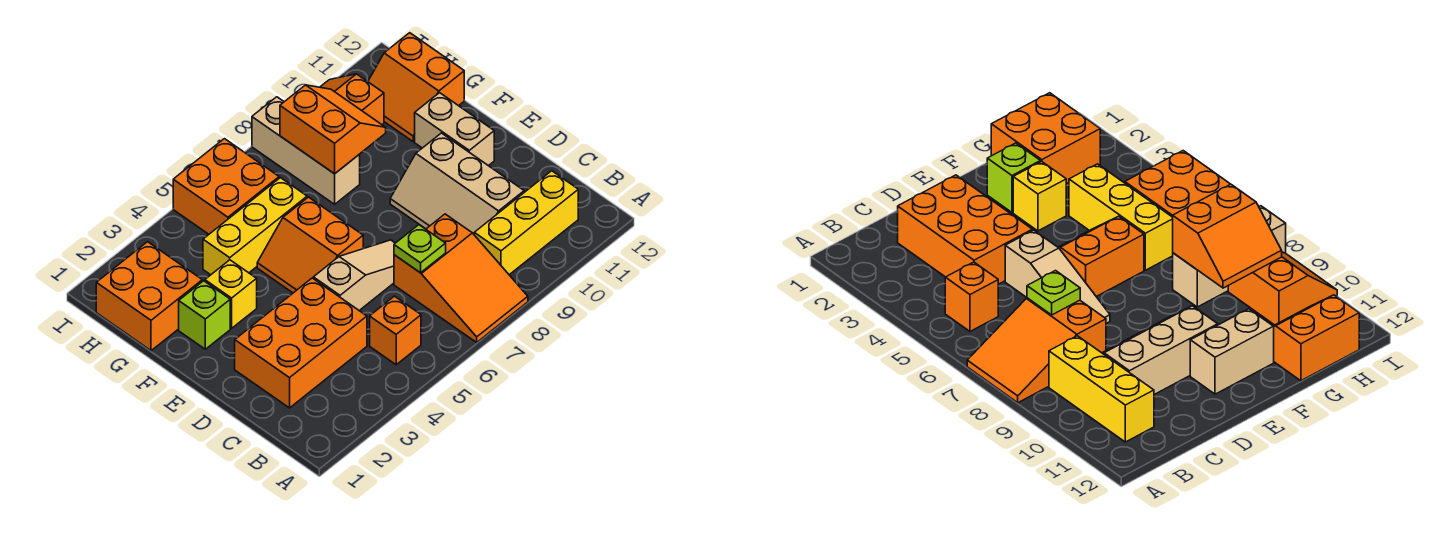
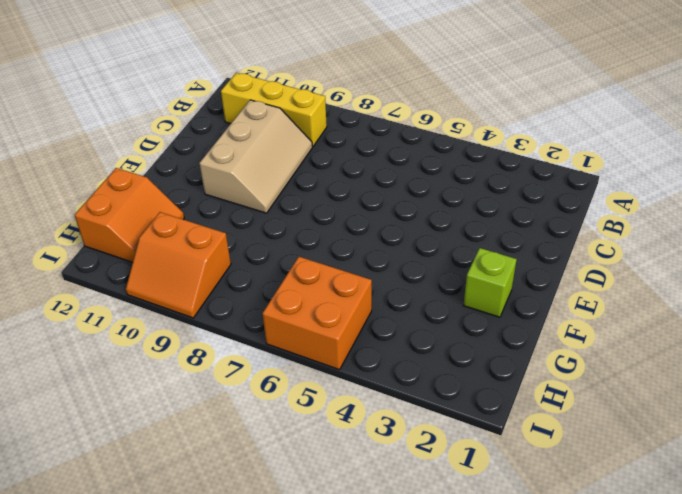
none -> orange 2x3 slope [394,214,528,342]
none -> orange 1x1 brick [370,296,421,365]
none -> orange 2x3 brick [235,278,367,408]

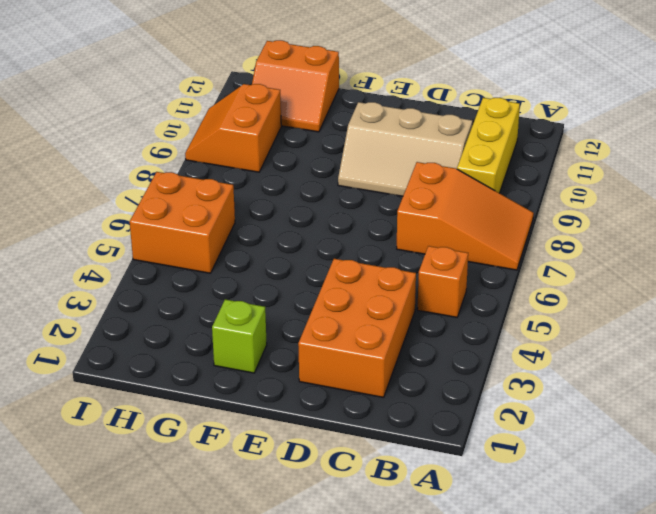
none -> tan 1x3 slope [313,240,395,310]
none -> orange 2x2 slope [257,197,363,293]
none -> tan 1x2 brick [415,93,494,166]

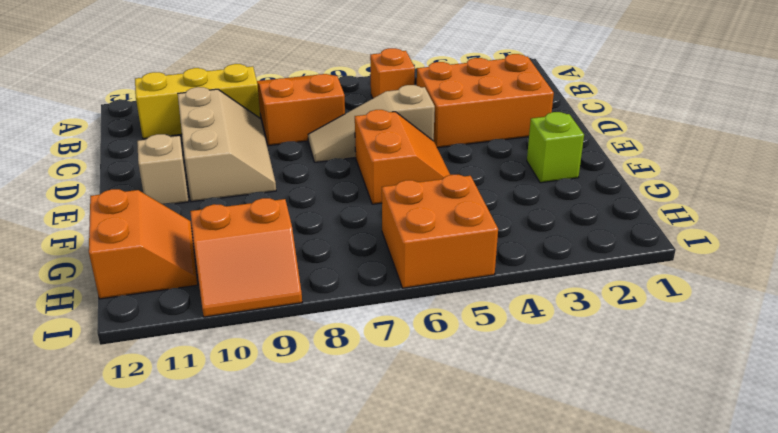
tan 1x1 brick [137,134,189,204] -> tan 1x2 brick [415,93,494,166]
none -> yellow 1x1 brick [205,260,257,328]
none -> orange 2x2 brick [96,242,202,351]
none -> yellow 1x3 brick [203,178,307,275]

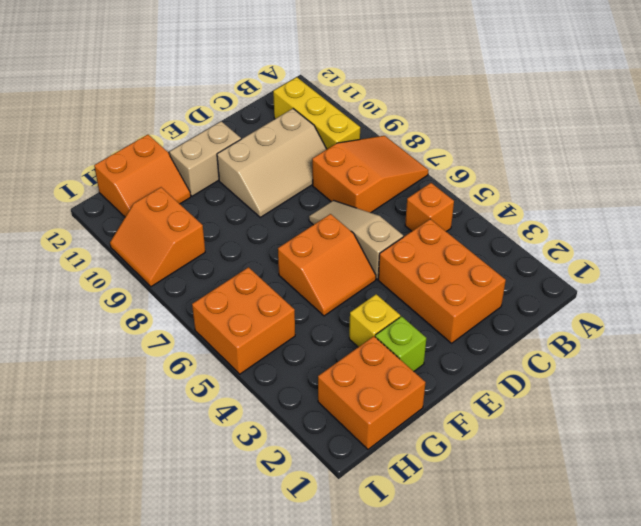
none -> yellow 1x3 brick [203,178,307,275]
none -> tan 1x3 brick [252,97,360,204]
none -> lime 1x1 plate [394,225,446,273]

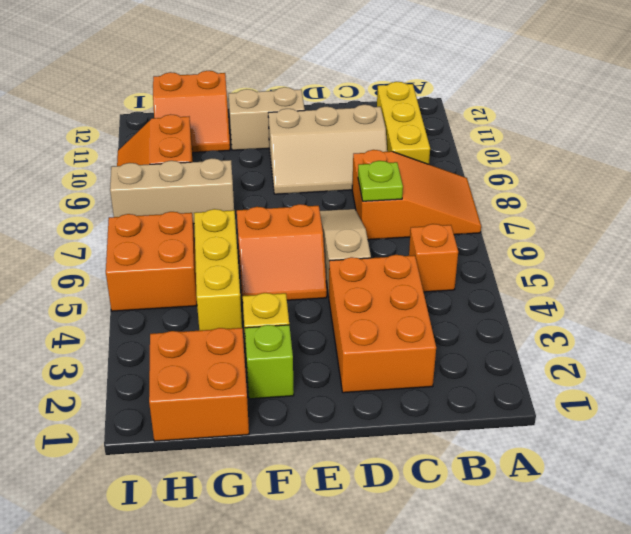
none -> orange 2x2 slope [280,85,386,174]

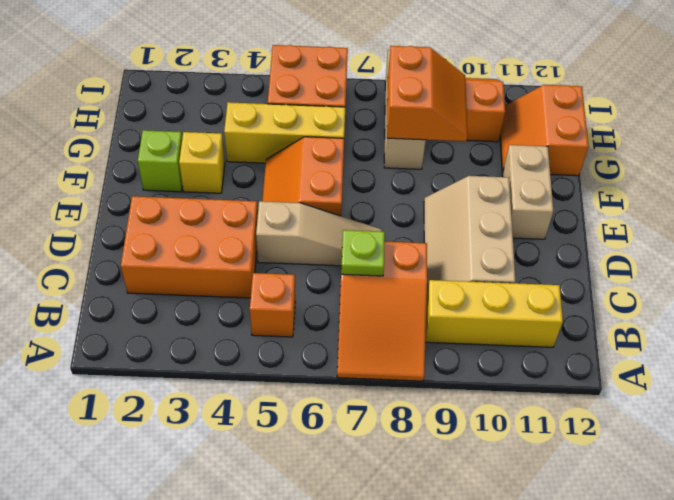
none -> orange 2x2 brick [96,242,202,351]

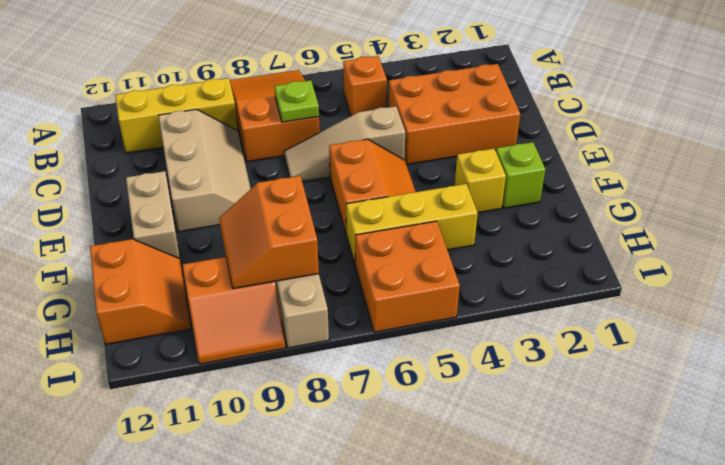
none -> orange 2x2 brick [96,242,202,351]

